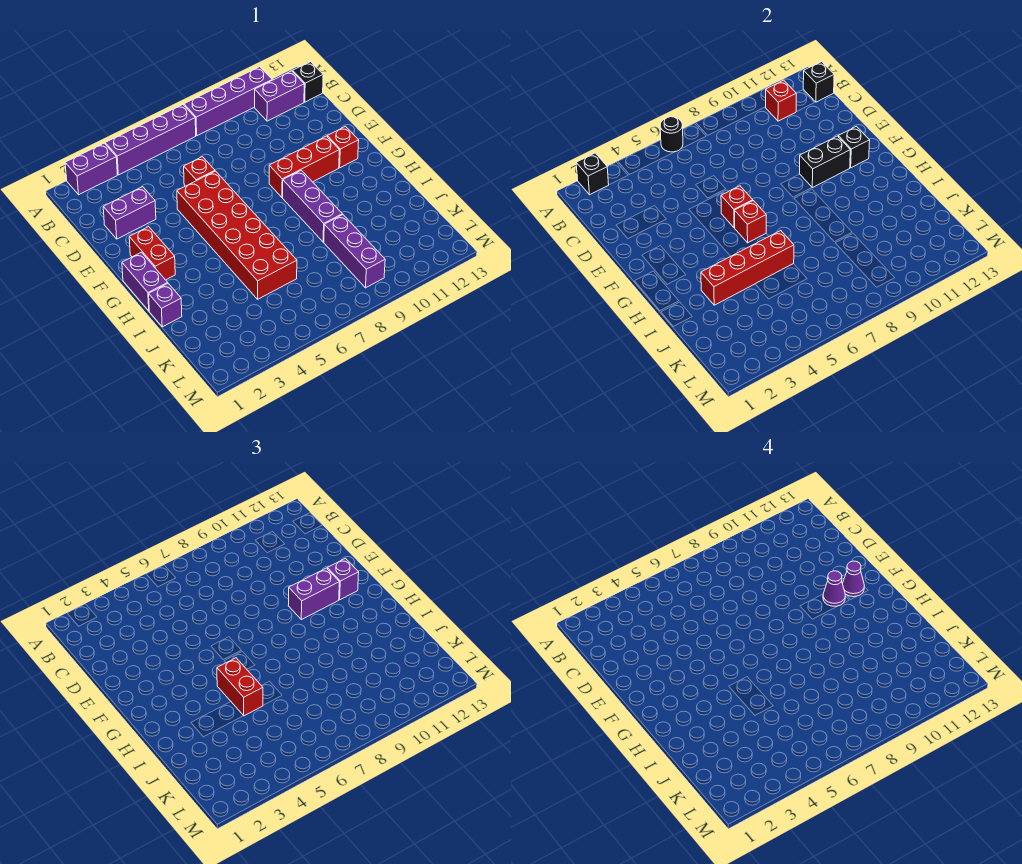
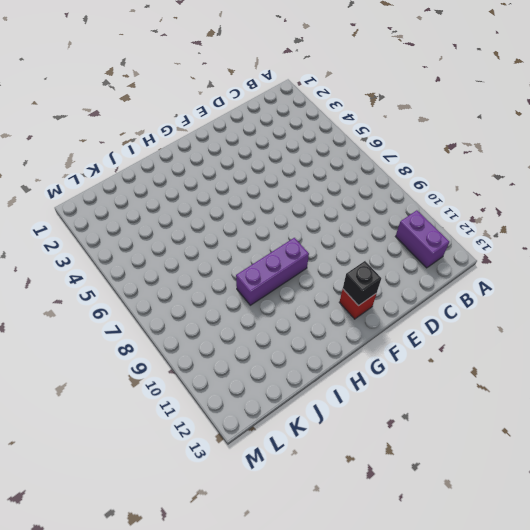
none -> purple 1x2 brick [65,143,117,195]
none -> purple 1x4 brick [105,105,196,175]
none -> purple 1x4 brick [184,67,272,136]

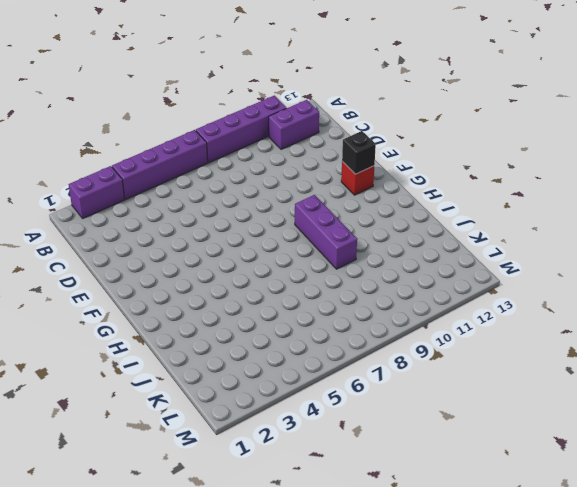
none -> black 1x1 brick [293,62,323,102]
none -> purple 1x2 brick [103,187,156,239]
none -> red 1x1 brick [184,157,215,186]

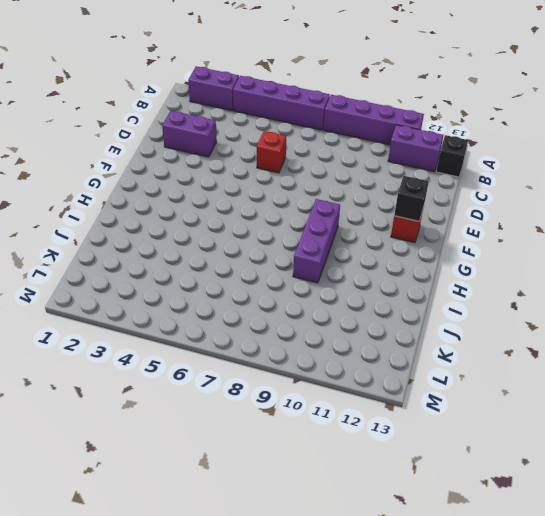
none -> red 2x6 brick [177,171,297,299]
none -> red 1x2 brick [129,227,175,280]
none -> red 1x3 brick [269,136,339,198]

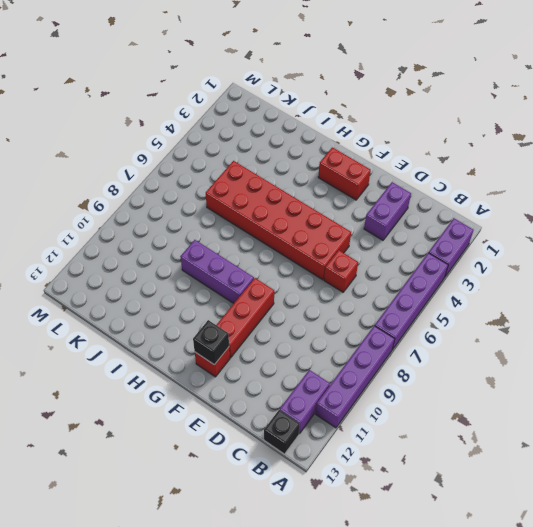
none -> purple 1x2 brick [122,252,168,311]
none -> purple 1x1 brick [149,283,182,327]
none -> purple 1x3 brick [324,215,385,288]

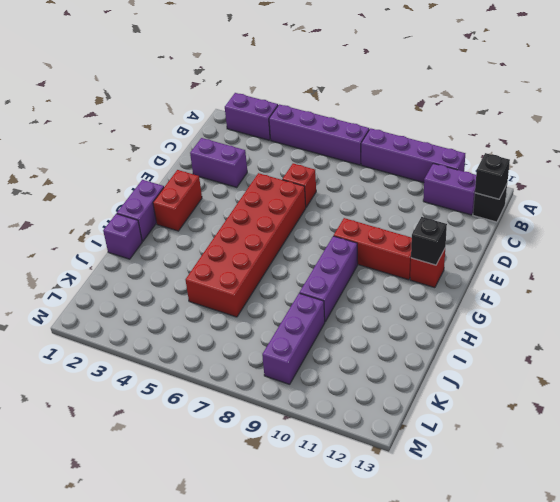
none -> black 1x1 brick [576,153,609,195]
none -> black 1x1 round brick [660,117,683,152]
none -> red 1x1 brick [766,80,796,121]

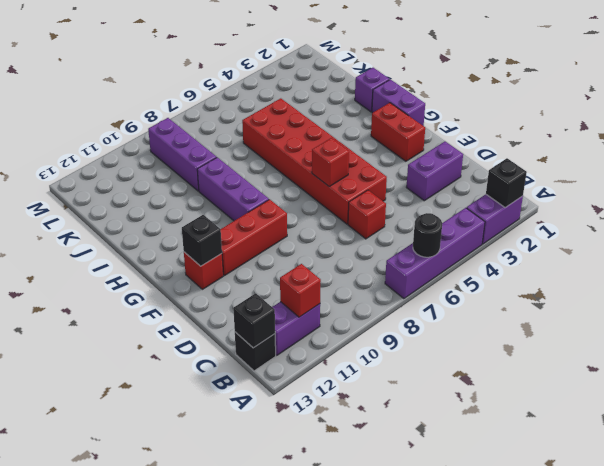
none -> purple 1x4 brick [184,67,272,136]
none -> black 1x2 brick [799,136,850,188]
none -> red 1x1 brick [735,201,766,243]

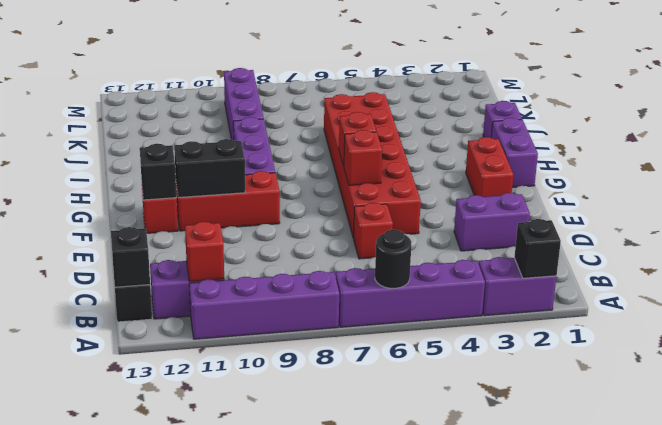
none -> red 1x4 brick [701,231,794,305]
none -> purple 1x2 brick [288,568,339,620]
none -> purple 1x1 brick [327,558,359,600]

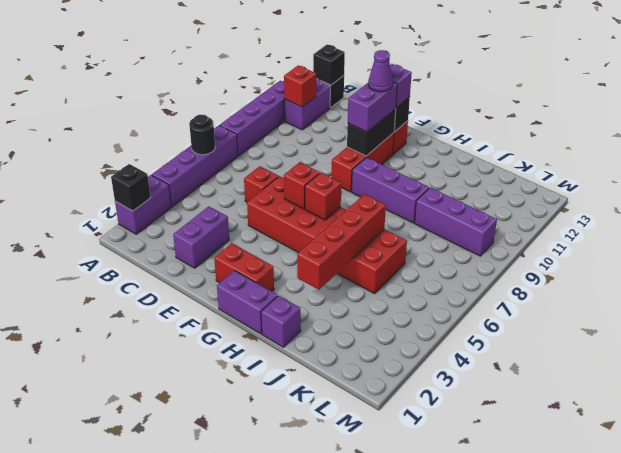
none -> red 1x2 brick [217,658,263,716]
none -> purple 1x1 cone [843,561,864,597]

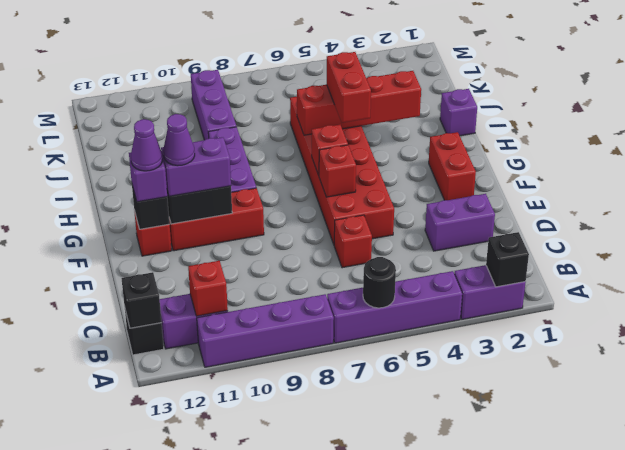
none -> purple 1x2 brick [122,252,168,311]

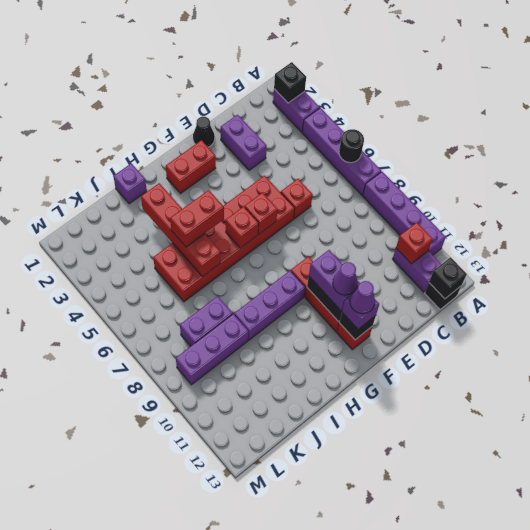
black 1x1 cone [193,116,215,147] -> none
purple 1x2 brick [180,296,233,346] -> purple 1x2 brick moved to [122,252,168,311]

